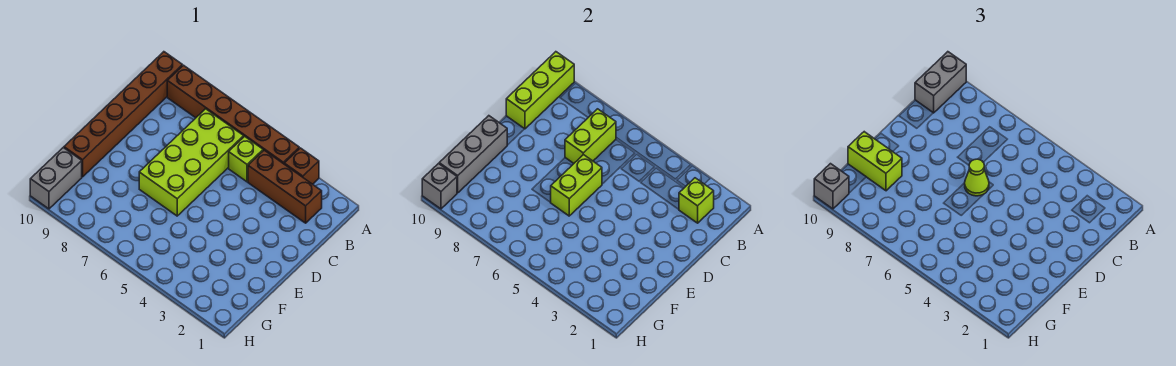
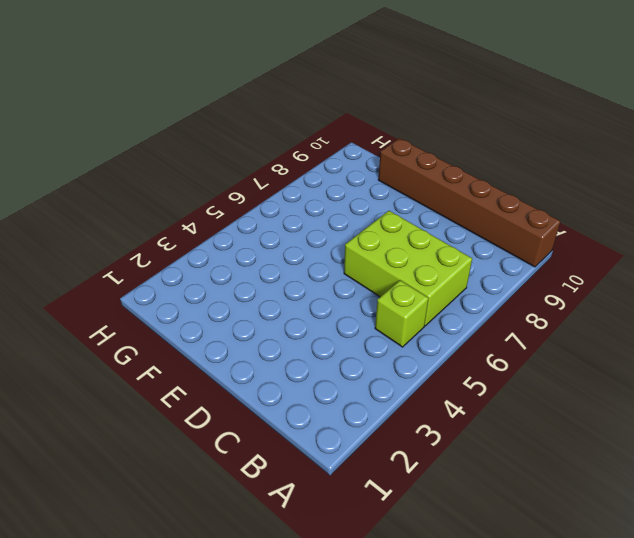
lime 2x3 brick [344,211,472,326] -> lime 2x4 brick [139,109,244,216]
none -> brown 1x1 brick [284,148,319,184]
none -> brown 1x6 brick [167,65,299,164]
none -> brown 1x3 brick [248,150,322,223]

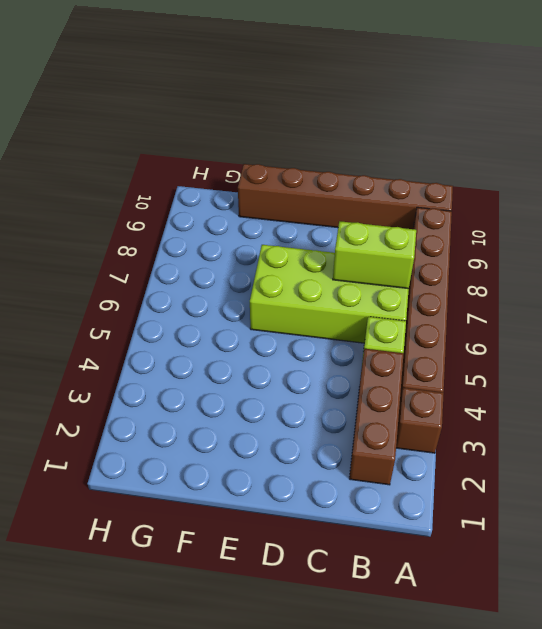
none -> grey 1x2 brick [30,148,82,209]
none -> lime 1x3 brick [506,52,574,129]
none -> lime 1x1 brick [679,178,714,223]

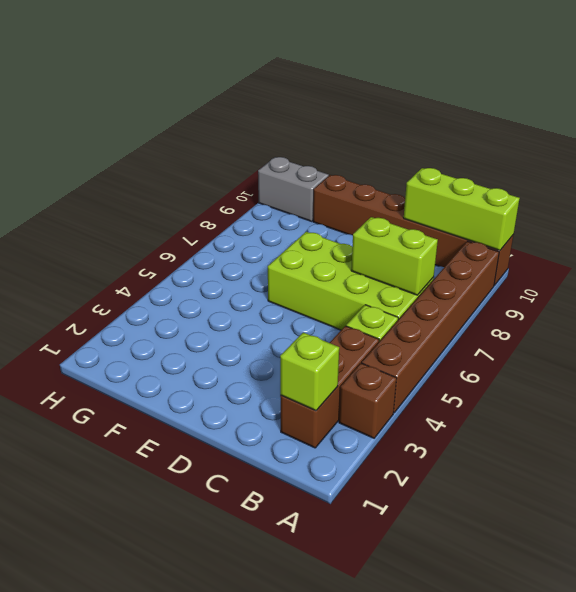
none -> lime 1x2 brick [550,155,602,216]
none -> grey 1x3 brick [439,116,507,193]
none -> grey 1x1 brick [422,164,457,209]

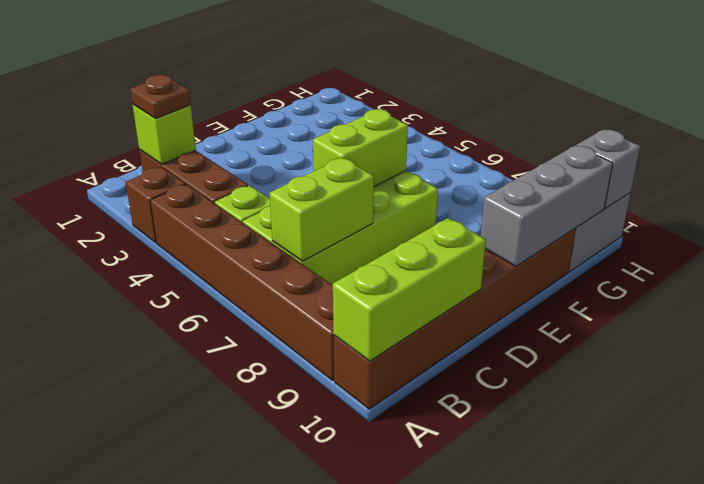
brown 1x1 plate [130,75,191,118] -> none
none -> grey 1x2 brick [915,52,966,113]
none -> lime 1x1 cone [965,159,989,196]
none -> lime 1x2 brick [848,132,902,191]

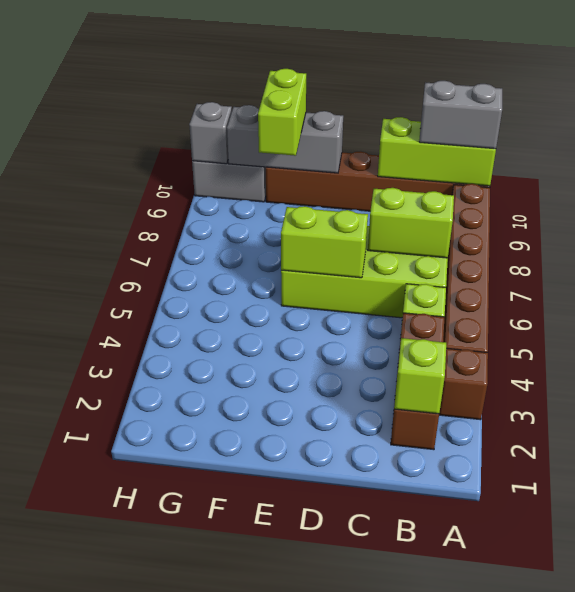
none -> lime 1x1 cone [965,159,989,196]
none -> grey 1x1 brick [814,164,849,209]

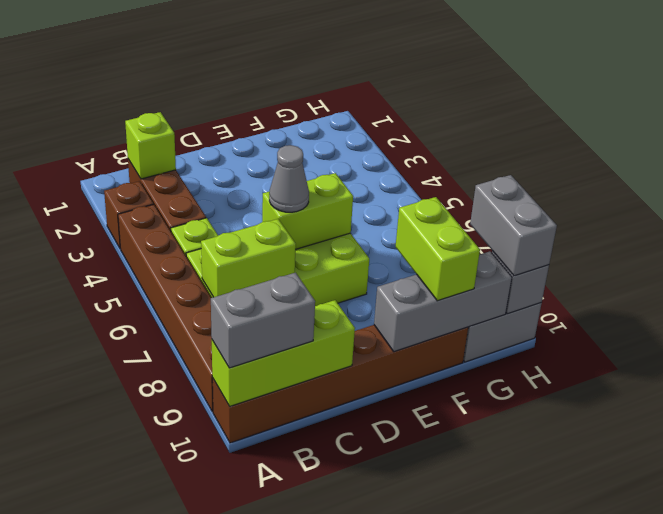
grey 1x1 cone [269,145,309,212] -> lime 1x1 cone [965,159,989,196]
grey 1x2 brick [470,175,557,276] -> grey 1x1 brick [814,164,849,209]

